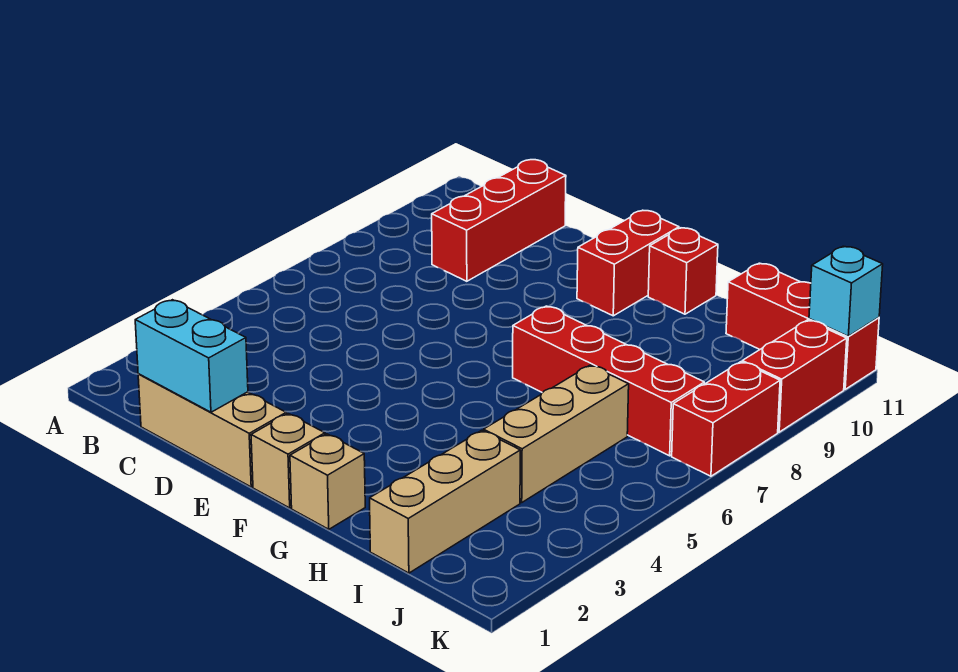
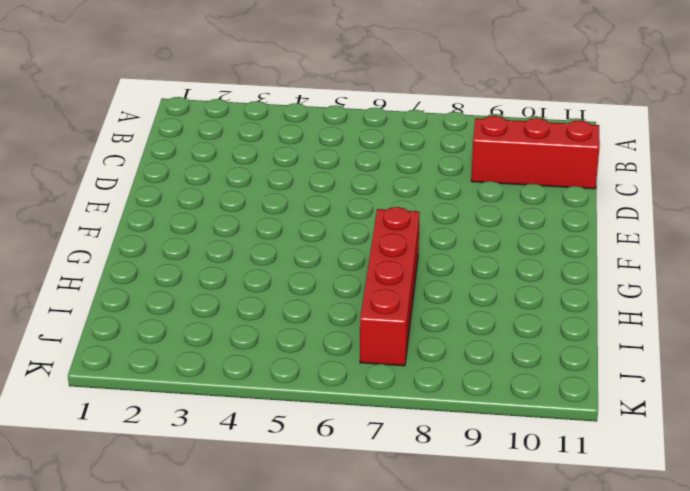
none -> tan 1x3 brick [138,374,286,487]
none -> tan 1x1 brick [251,414,325,508]
none -> red 1x2 brick [577,210,679,316]

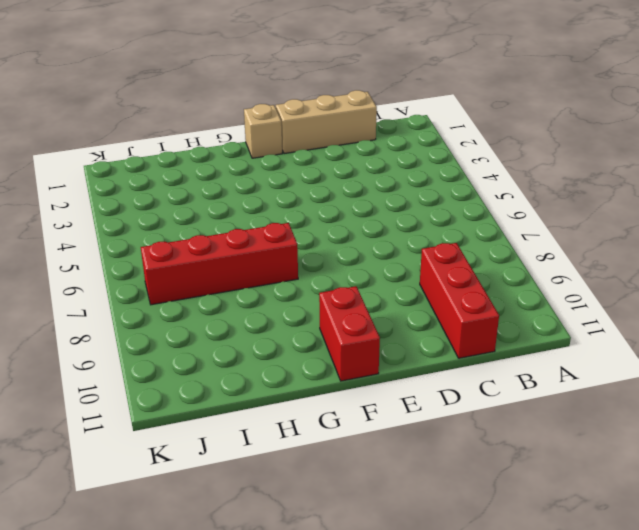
none -> tan 1x1 brick [290,434,365,529]
none -> red 1x1 brick [648,228,718,314]
none -> tan 1x3 brick [370,430,520,573]

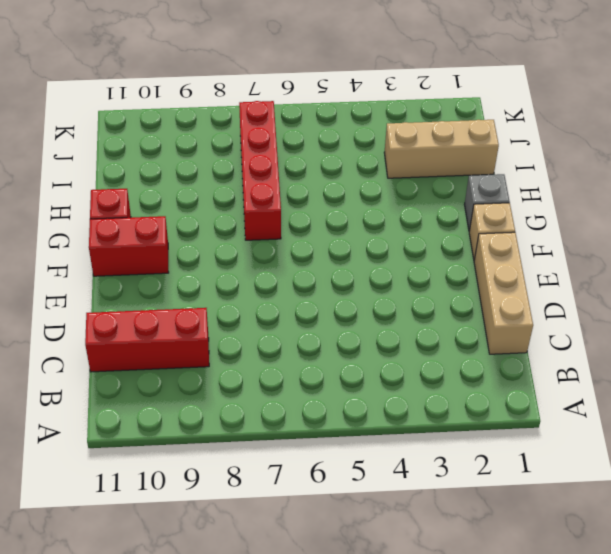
grey 1x1 brick [465,174,510,231] -> tan 1x1 brick [290,434,365,529]
none -> tan 1x3 brick [484,365,629,502]
none -> red 1x3 brick [726,263,879,389]
none -> red 1x2 brick [672,362,780,476]

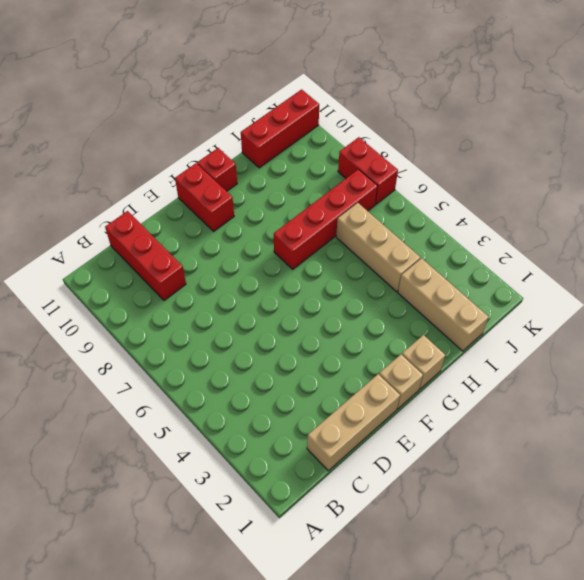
none -> red 1x2 brick [742,320,847,432]
none -> cyan 1x2 brick [135,300,248,412]
none -> cyan 1x1 brick [809,246,883,336]

